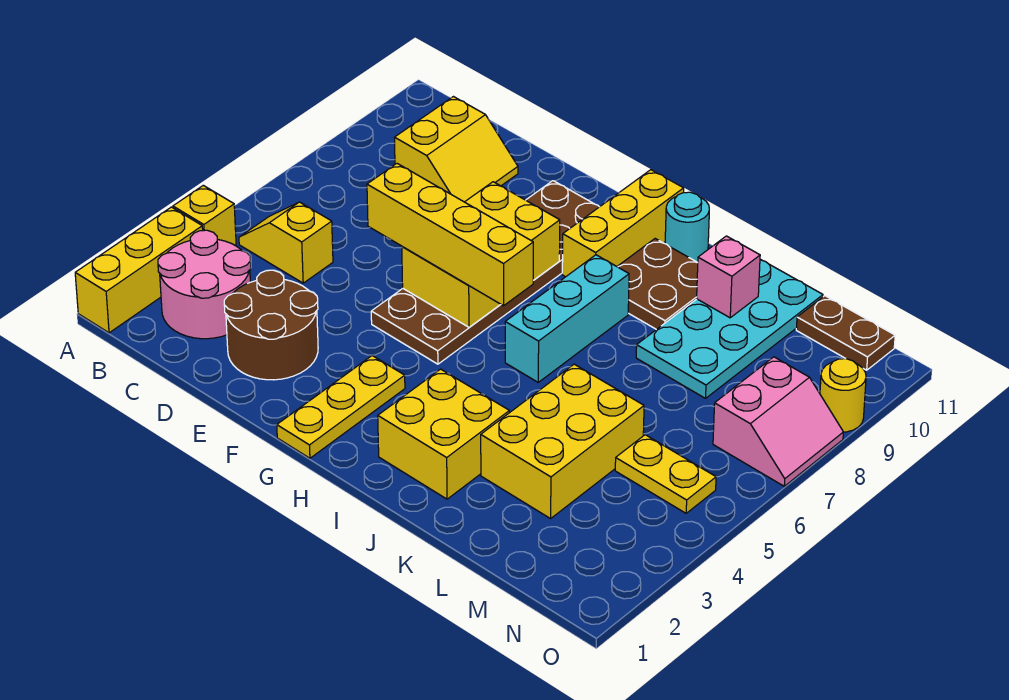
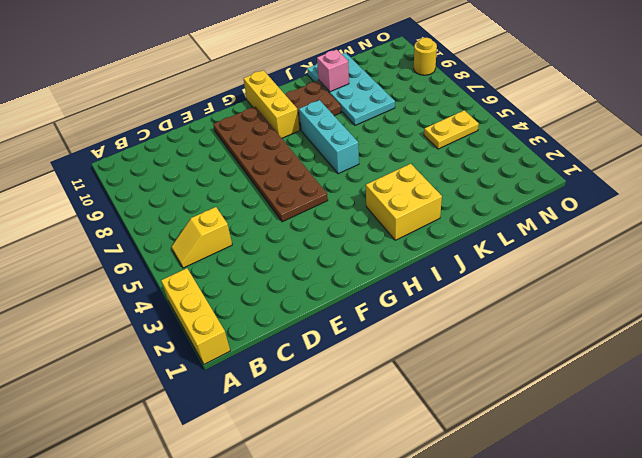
none -> yellow 1x1 brick [173,185,236,246]
none -> pink 2x2 round brick [158,230,251,339]
none -> yellow 2x2 slope [395,97,518,202]

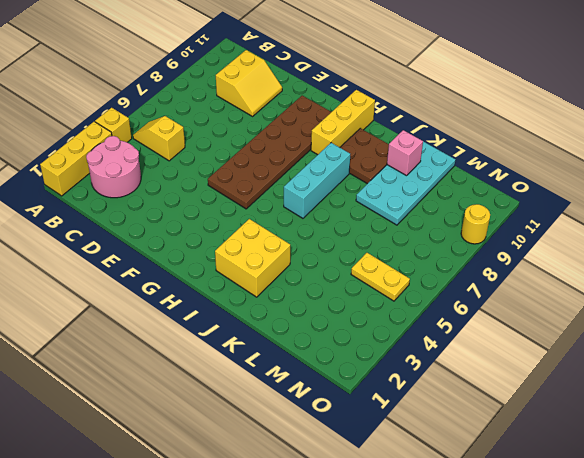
none -> brown 2x2 round brick [224,270,318,380]
none -> yellow 1x3 plate [277,356,405,458]
none -> cyan 1x1 round brick [665,192,709,262]

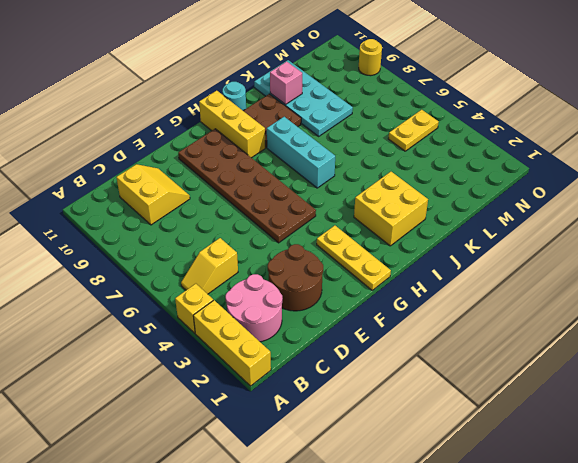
none -> yellow 2x3 brick [481,364,644,519]
none -> brown 1x2 plate [796,296,895,370]
none -> pink 2x2 slope [713,357,843,486]

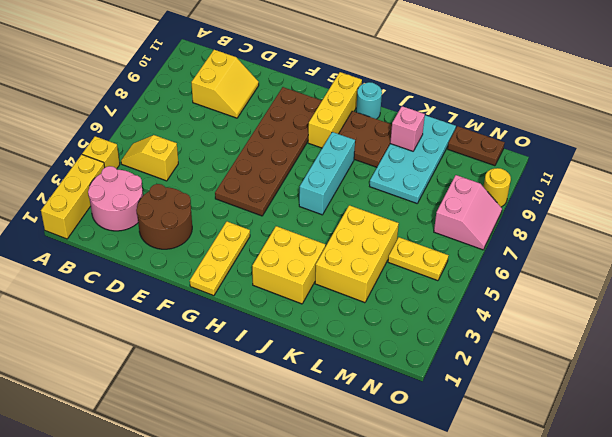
none -> yellow 2x3 brick [402,182,560,327]
none -> yellow 1x4 brick [367,164,533,306]

